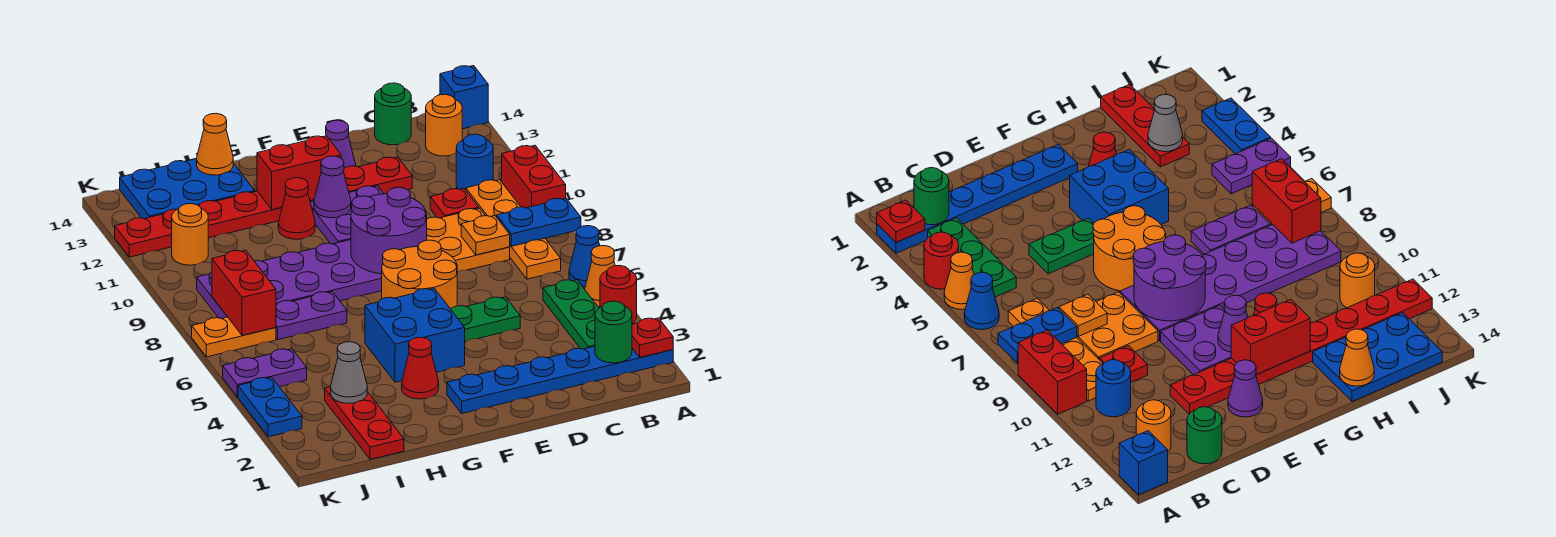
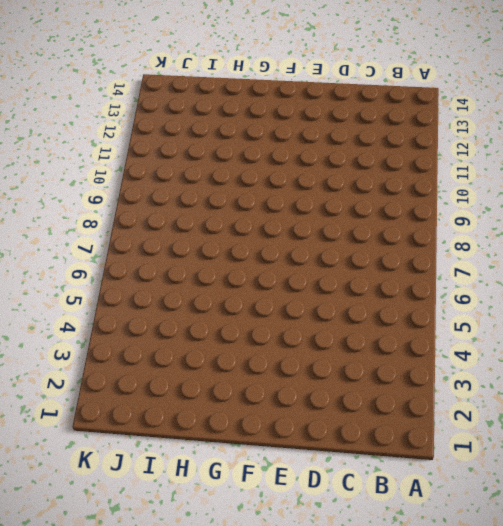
none -> blue 1x6 plate [447,346,673,413]
none -> red 1x1 round brick [600,266,637,323]
none -> orange 1x1 cone [585,246,615,307]
none -> blue 1x1 cone [569,226,600,287]

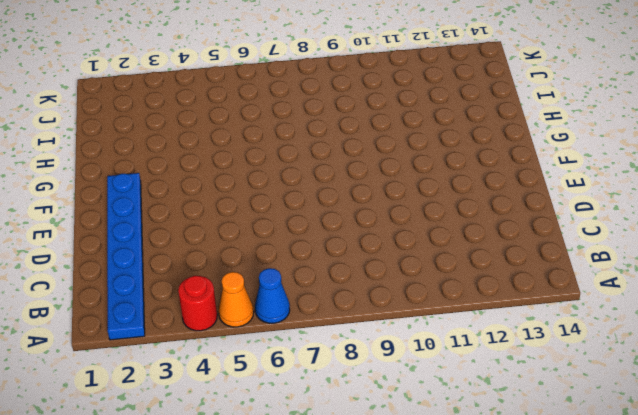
none -> red 1x2 brick [502,146,566,208]
none -> blue 1x1 brick [440,66,488,129]
none -> green 1x3 plate [543,280,599,349]
none -> orange 1x4 plate [466,180,561,279]

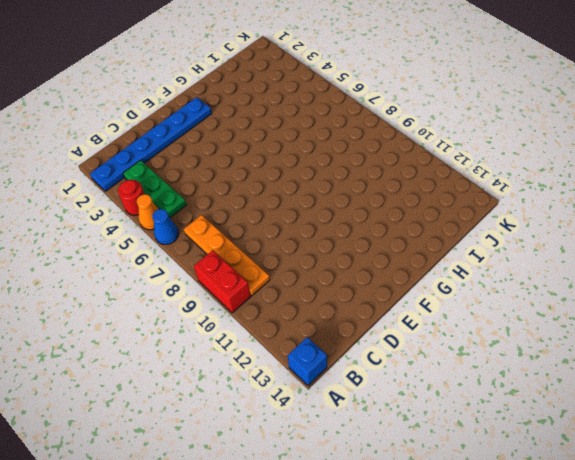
none -> blue 1x1 round brick [456,134,493,190]
none -> orange 1x1 round brick [426,94,462,156]
none -> orange 2x2 plate [427,208,510,272]
none -> red 1x1 plate [430,188,479,218]

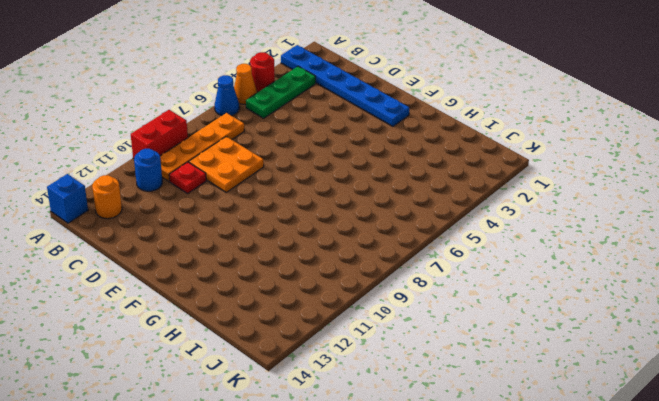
none -> green 1x1 round brick [375,83,411,145]
none -> green 1x2 plate [451,297,520,342]
none -> red 1x8 plate [115,157,412,257]
none -> orange 2x2 round brick [382,240,457,309]

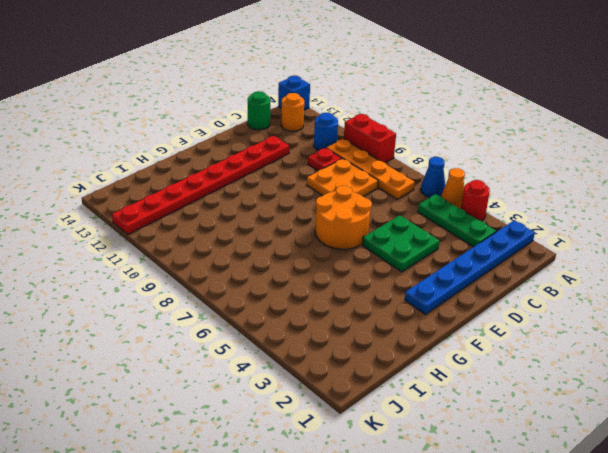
green 2x2 plate [362,215,439,272] -> green 1x2 plate [451,297,520,342]
none -> purple 2x6 plate [197,240,382,318]
none -> purple 2x2 plate [310,186,384,244]
none -> purple 1x1 cone [326,120,356,168]
none -> blue 2x2 brick [365,288,465,382]

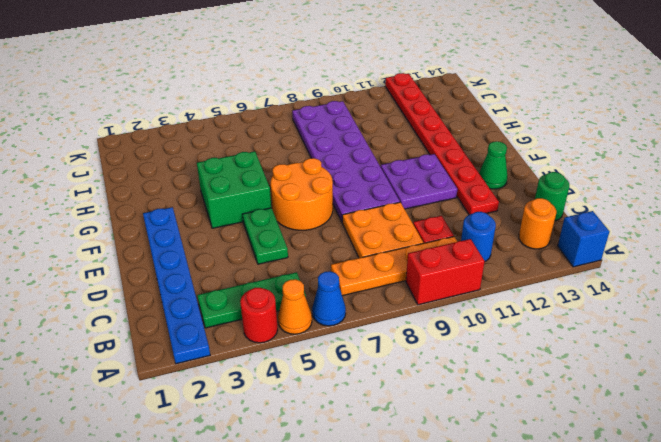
green 1x1 cone [479,141,507,189] -> purple 1x1 cone [326,120,356,168]
green 2x2 brick [197,151,271,228] -> blue 2x2 brick [365,288,465,382]
none -> red 1x1 cone [402,337,439,399]
none -> red 1x1 cone [278,178,315,239]
none -> purple 1x2 plate [276,292,347,340]
none -> blue 2x3 plate [120,158,255,219]

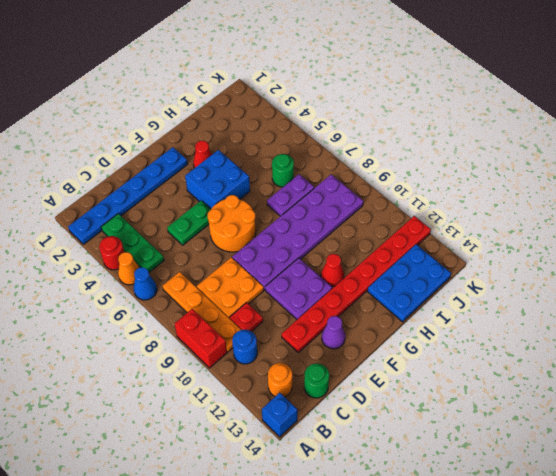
green 1x1 round brick [272,154,294,187] -> green 1x1 round brick moved to [595,301,632,363]
none -> red 1x3 plate [325,387,404,460]
none -> purple 1x2 plate [223,349,307,397]
none -> orange 1x2 plate [192,317,276,357]
none -> orange 1x1 round brick [172,204,208,265]

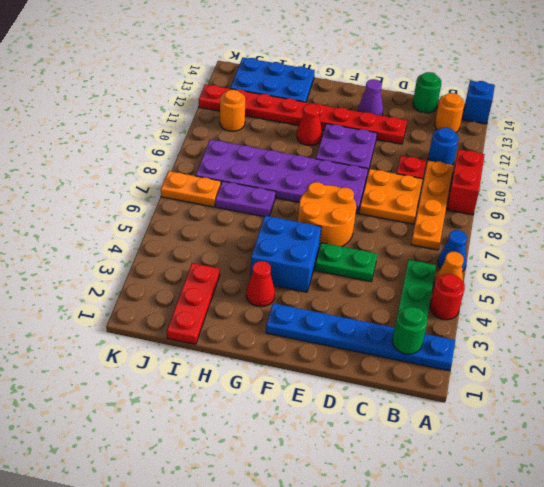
none -> purple 1x2 plate [223,349,307,397]
none -> blue 1x2 plate [238,377,302,437]
none -> red 1x1 plate [632,318,673,357]
none -> blue 1x2 plate [497,198,581,246]

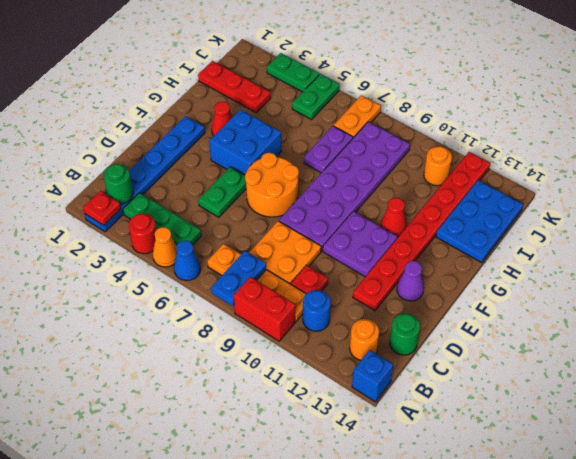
green 1x2 plate [292,74,340,120] -> purple 1x2 plate [223,349,307,397]
green 1x2 plate [267,53,319,92] -> blue 1x2 plate [238,377,302,437]
none -> orange 1x1 plate [461,216,510,255]
none -> purple 2x2 round brick [351,187,427,274]
none -> purple 1x1 cone [314,156,351,218]
none -> red 1x2 brick [257,136,341,210]

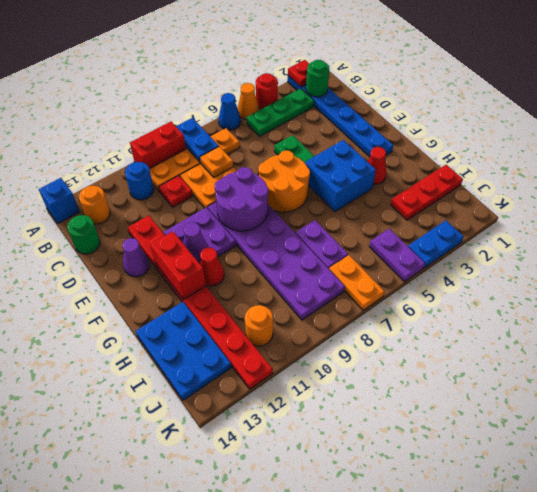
none -> orange 1x1 cone [197,113,233,175]
none -> grey 1x1 cone [331,342,367,403]
none -> red 1x2 brick [212,250,276,335]

